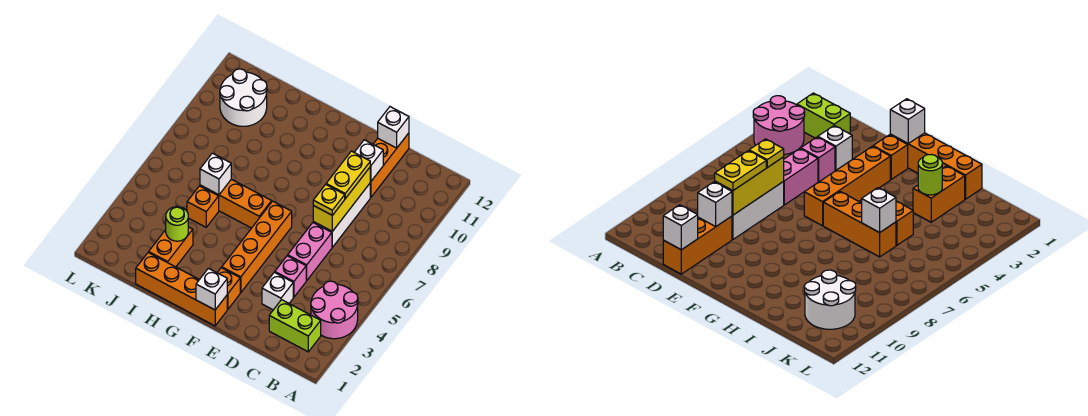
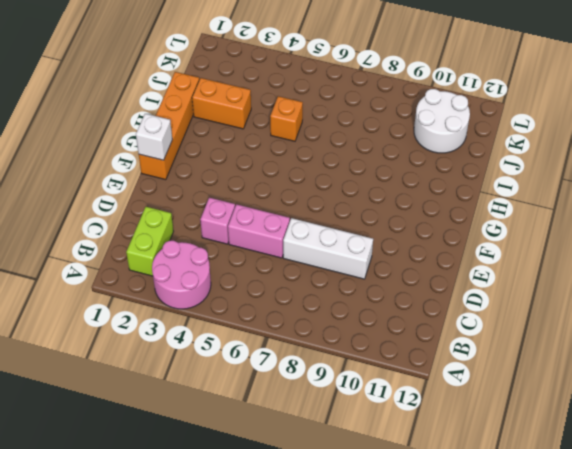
none -> white 1x1 brick [262,272,293,310]
none -> orange 1x3 brick [370,133,409,197]
none -> orange 1x1 brick [217,268,240,309]

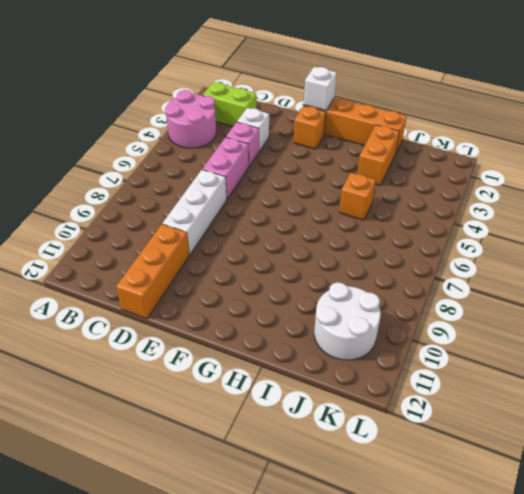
none -> orange 1x4 brick [222,201,292,293]
none -> orange 1x3 brick [200,179,272,228]
none -> yellow 1x3 brick [313,168,370,231]

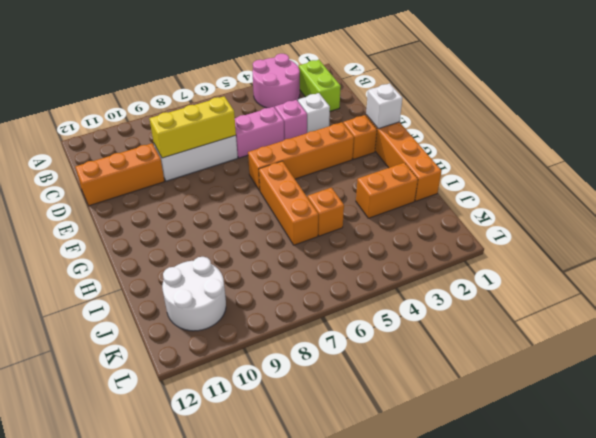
none -> white 1x1 brick [354,140,383,181]
none -> white 1x1 brick [378,107,409,148]
none -> lime 1x1 round brick [166,207,188,241]

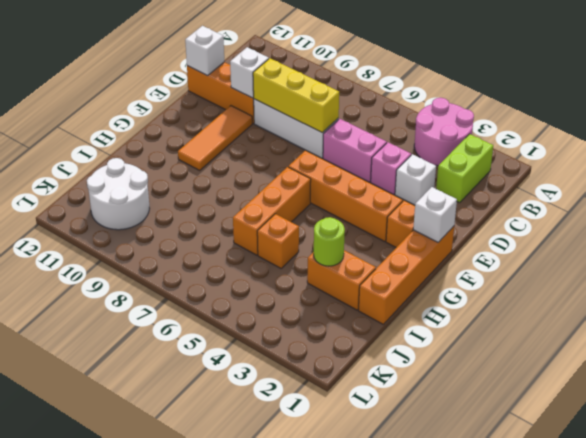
orange 1x3 tile [178,106,252,170] -> none
none -> white 1x1 brick [200,153,231,195]
none -> yellow 1x1 plate [313,185,345,215]
none -> yellow 1x2 plate [326,151,370,199]

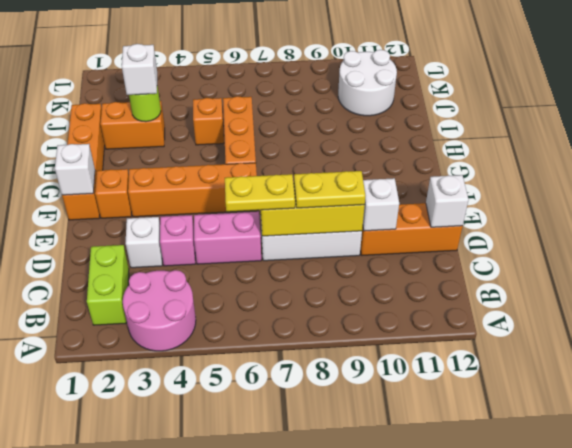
yellow 1x2 plate [225,174,295,212] -> yellow 1x1 plate [313,185,345,215]
white 1x1 brick [122,44,157,95] -> white 1x1 brick moved to [200,153,231,195]

